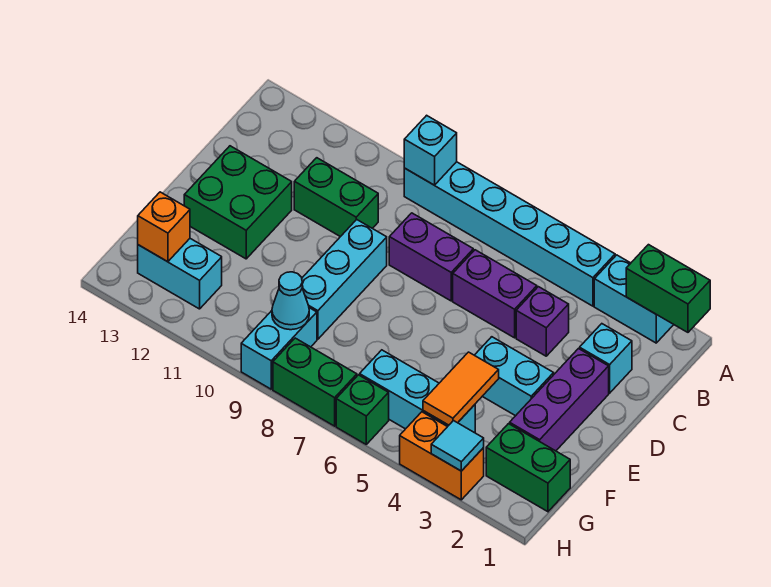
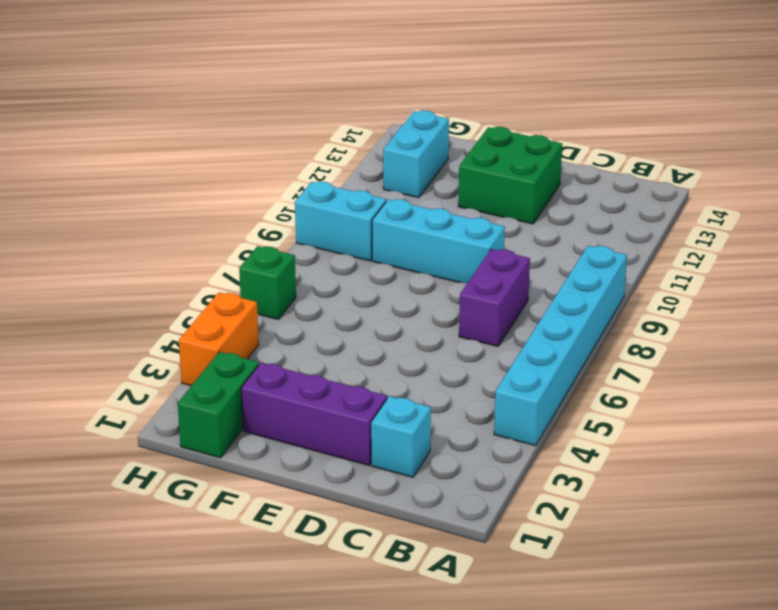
none -> cyan 1x2 brick [594,255,674,343]
none -> purple 1x1 brick [516,287,569,356]
none -> purple 1x2 brick [453,250,537,338]

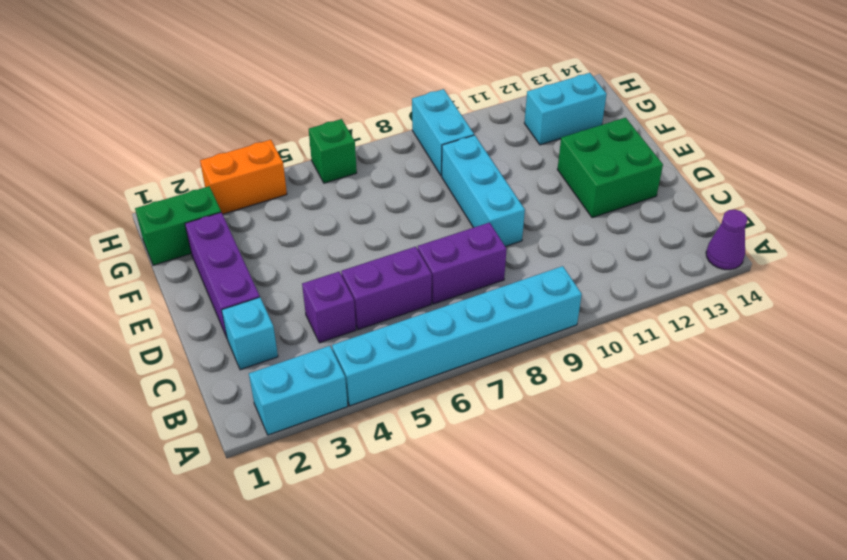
purple 1x1 cone [706,209,748,270] -> none
none -> green 1x2 brick [294,158,378,237]
none -> cyan 1x2 brick [475,337,554,416]
none -> cyan 1x3 brick [360,350,475,433]

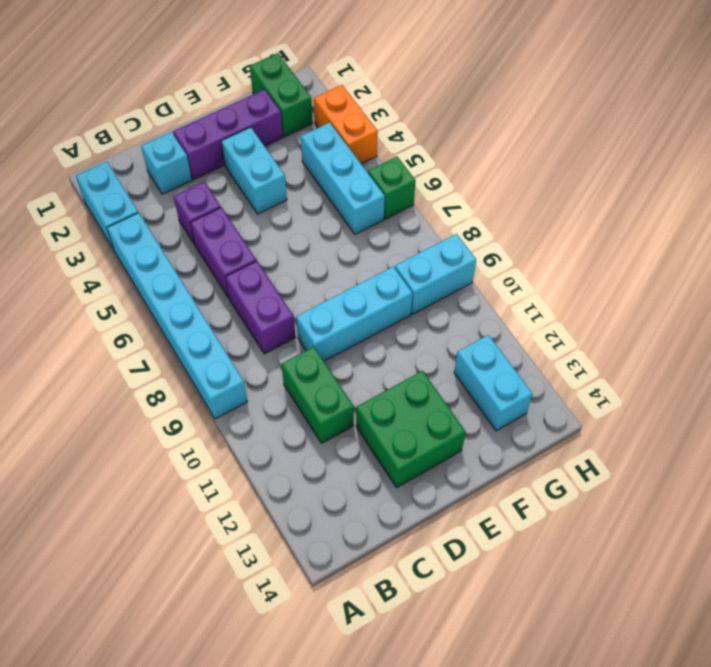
none -> green 1x2 brick [273,338,357,426]
none -> green 1x2 brick [626,245,710,332]
none -> cyan 1x1 brick [404,115,457,185]

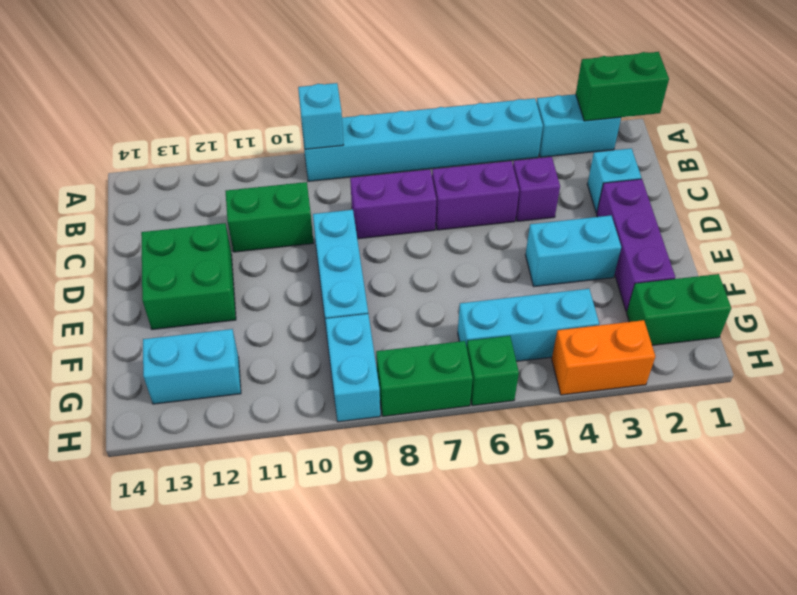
none -> orange 1x2 tile [423,352,499,425]
none -> cyan 1x1 cone [272,272,309,330]
none -> orange 1x1 brick [138,192,190,262]

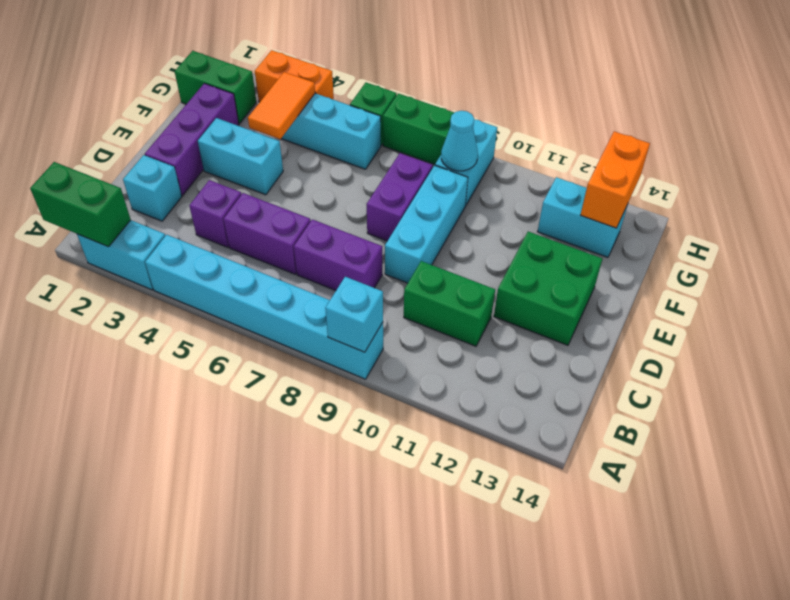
purple 1x2 brick [367,153,433,241] -> none
orange 1x2 brick [581,131,650,228] -> orange 1x1 brick [138,192,190,262]
none -> cyan 1x1 tile [431,421,484,471]

